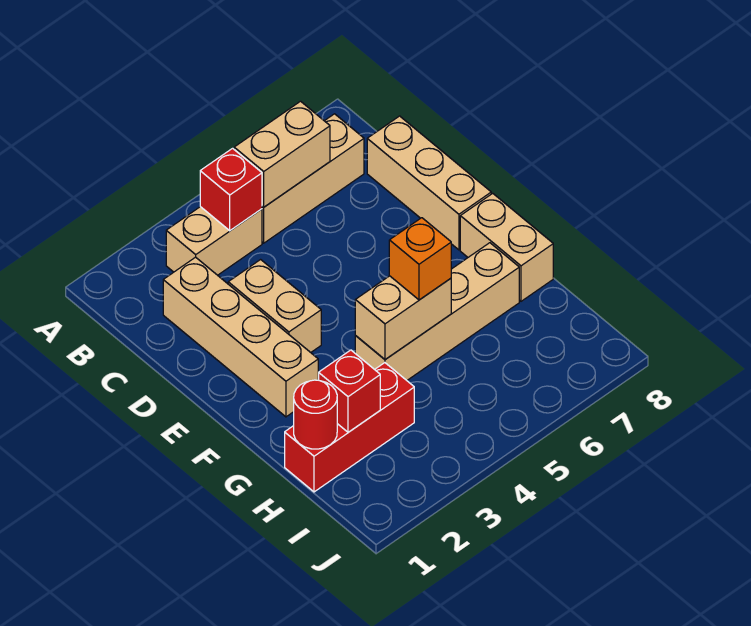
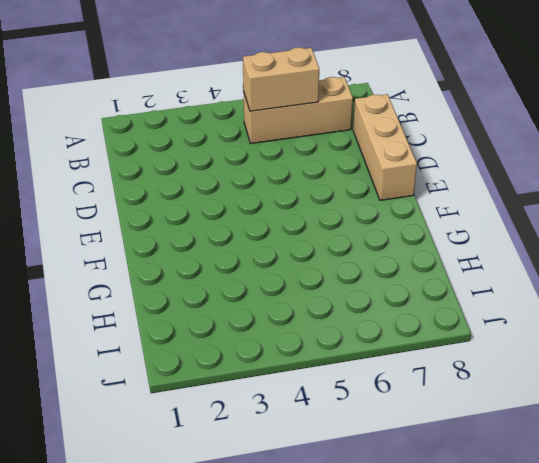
none -> tan 1x2 brick [166,207,262,275]
none -> tan 1x4 brick [163,257,318,417]
none -> tan 1x2 brick [228,260,321,352]

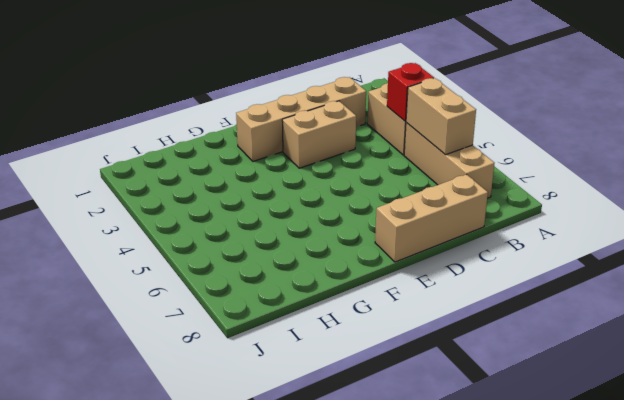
none -> tan 1x2 brick [460,193,553,301]
none -> tan 1x4 brick [355,243,519,380]
none -> red 1x3 brick [285,363,414,492]

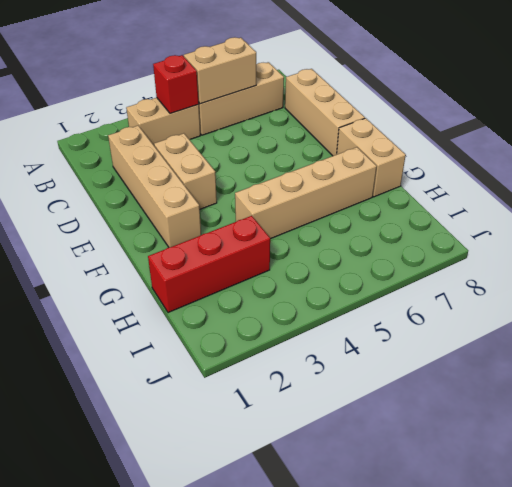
none -> tan 1x2 brick [355,276,451,359]
none -> red 1x1 round brick [294,380,337,449]
none -> red 1x1 brick [318,350,380,432]

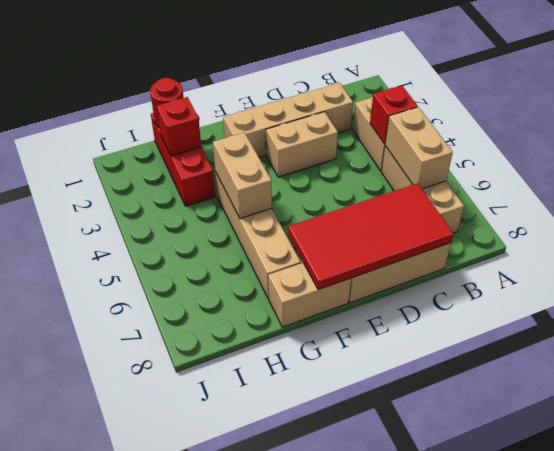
red 2x4 tile [288,183,453,290] -> none
none -> orange 1x1 brick [389,218,451,300]

